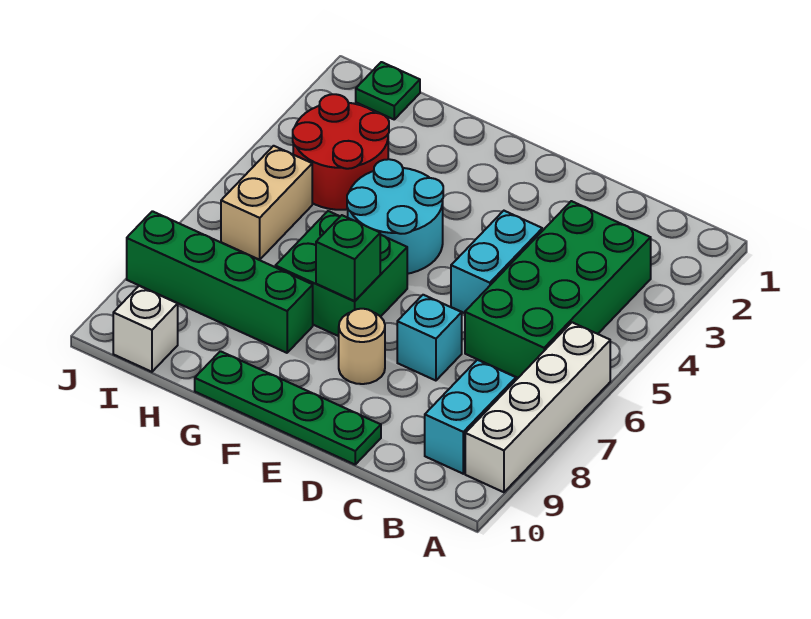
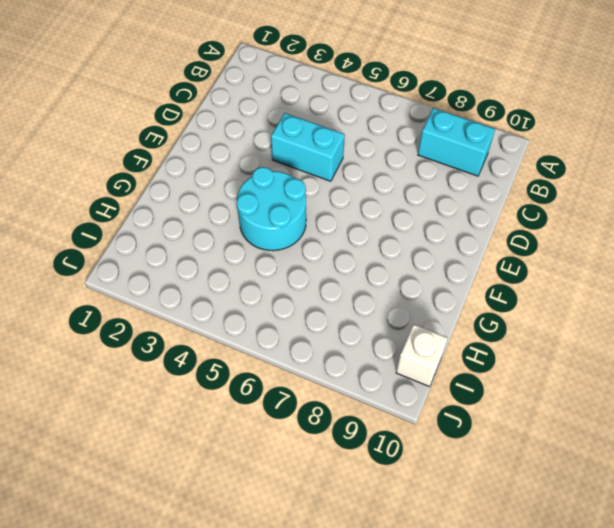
none -> white 1x4 brick [465,322,610,492]
none -> green 2x4 brick [465,201,651,378]
none -> cyan 1x1 brick [397,295,462,381]

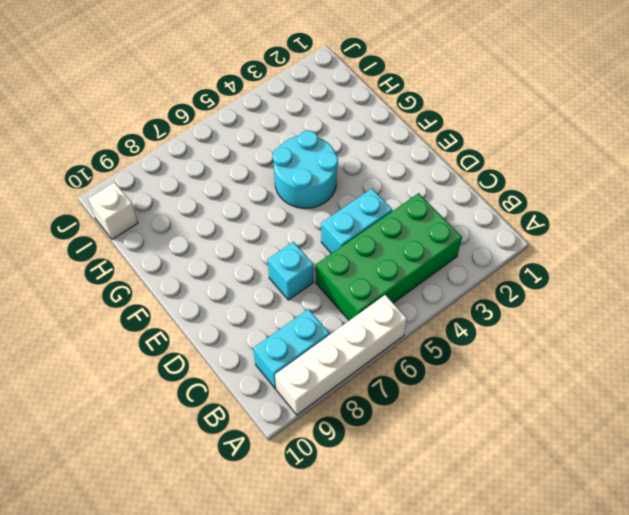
none -> green 1x4 plate [195,351,381,465]
none -> tan 1x1 round brick [339,309,385,384]
none -> green 2x2 brick [275,211,407,336]

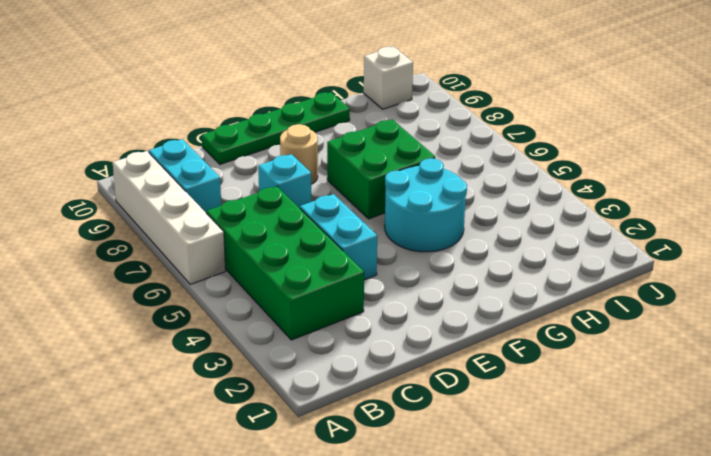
none -> green 1x4 brick [127,211,313,353]
none -> red 2x2 round brick [293,94,389,210]
none -> green 1x1 plate [356,62,420,119]

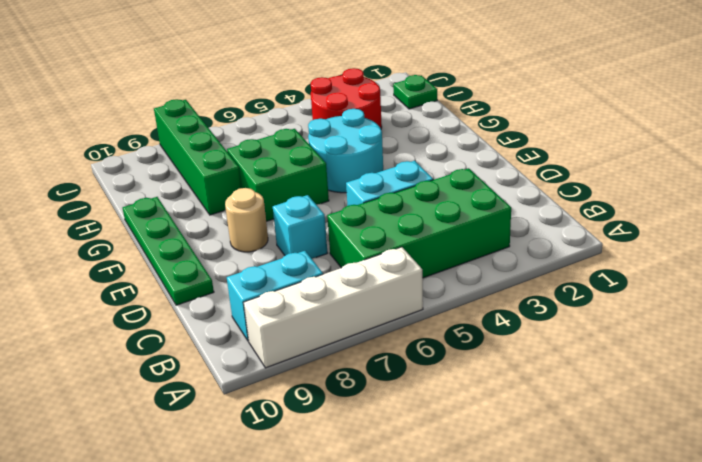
none -> tan 1x2 brick [221,146,312,260]
none -> white 1x1 brick [113,286,178,372]
none -> green 1x1 brick [316,215,380,301]

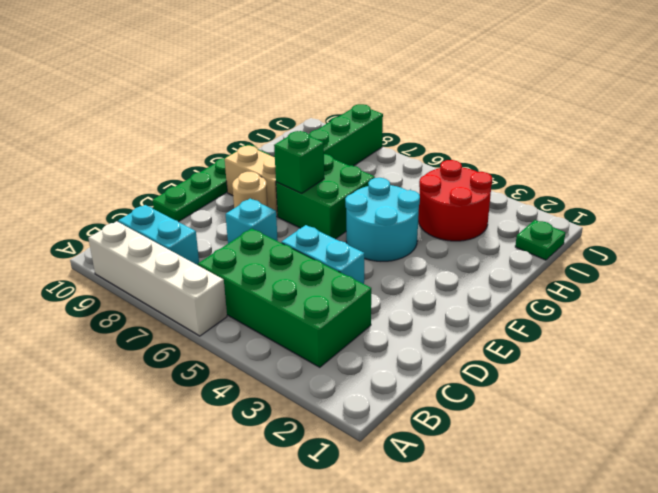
tan 1x2 brick [225,146,278,216] -> tan 1x2 brick moved to [221,146,312,260]
none -> white 1x1 brick [113,286,178,372]

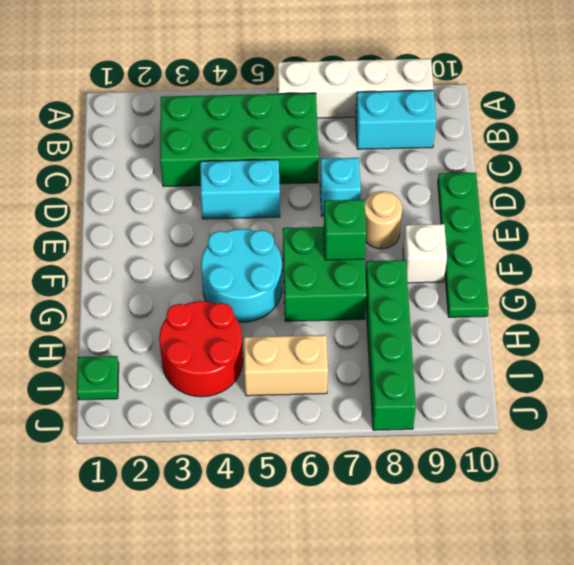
white 1x1 brick [403,224,447,283] -> white 1x1 brick moved to [113,286,178,372]

